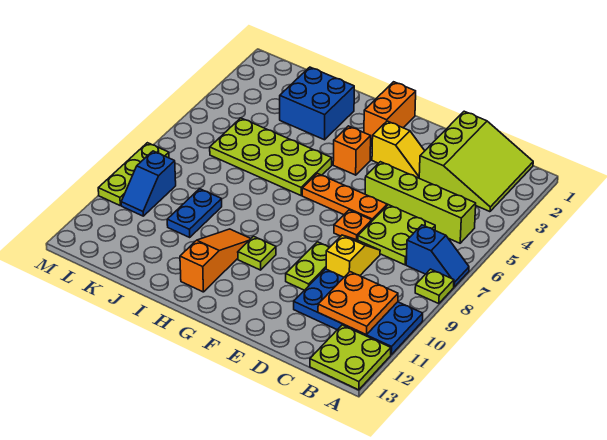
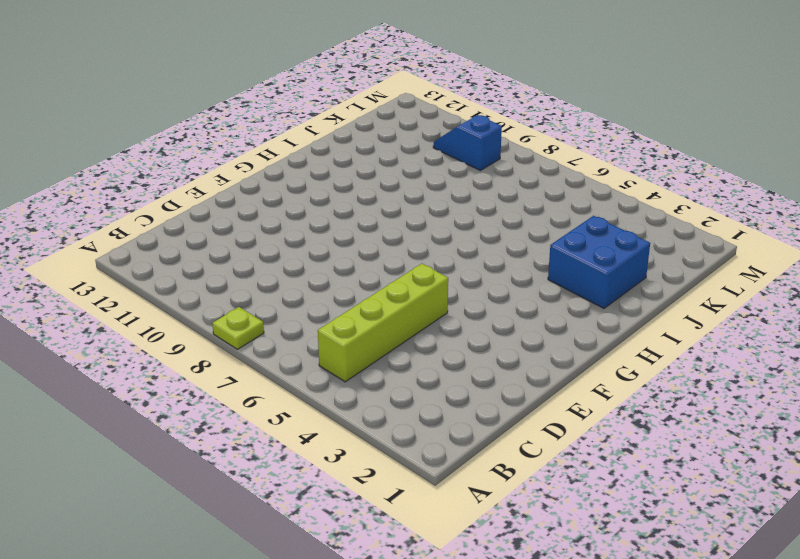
none -> blue 1x2 slope [406,225,469,287]
none -> blue 2x4 plate [294,269,423,354]
none -> lime 2x2 plate [310,325,391,390]

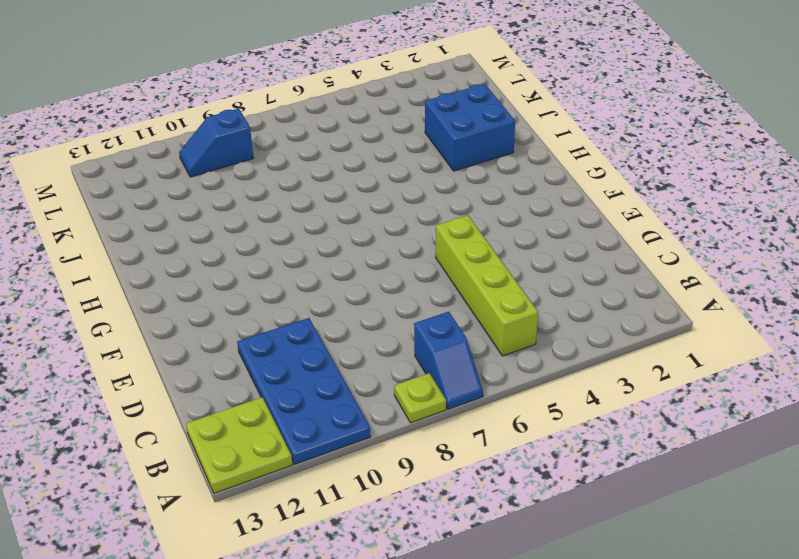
none -> lime 3x3 slope [419,111,533,212]
none -> lime 2x2 plate [358,205,435,265]
none -> yellow 1x2 slope [326,235,380,277]

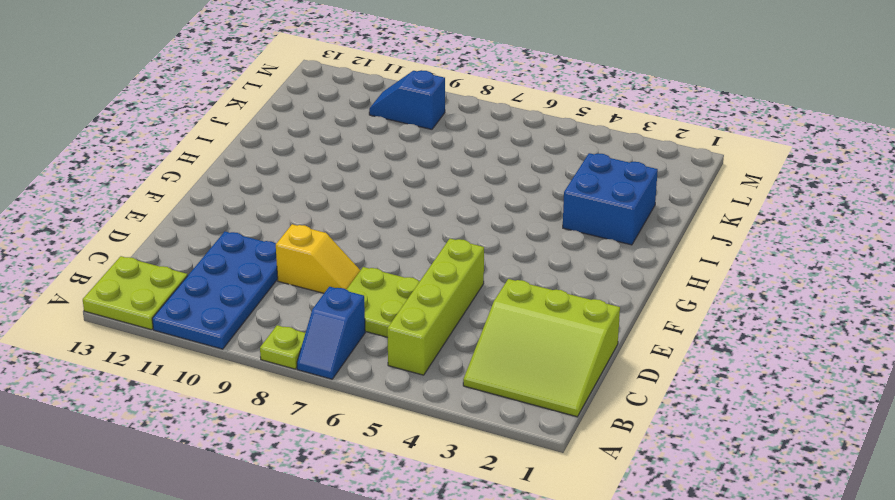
none -> yellow 1x2 slope [372,121,425,178]
none -> orange 1x3 plate [302,173,387,221]
none -> orange 1x1 plate [334,210,372,240]

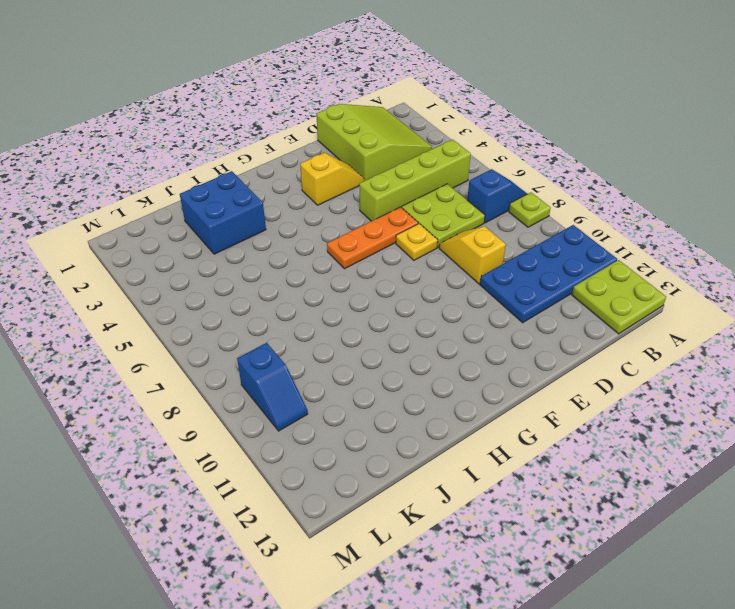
yellow 1x1 plate [396,224,438,260] -> orange 1x1 plate [334,210,372,240]
none -> lime 1x2 plate [286,242,330,290]
none -> orange 1x2 brick [364,82,416,139]
none -> orange 1x1 brick [333,126,371,175]

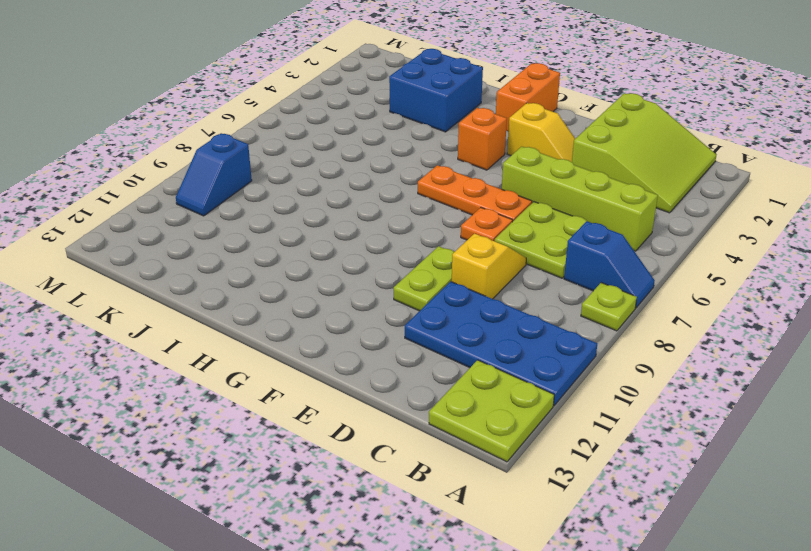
none -> lime 1x1 plate [238,236,276,270]
none -> lime 2x4 plate [210,118,332,195]
none -> orange 1x3 slope [180,229,251,292]

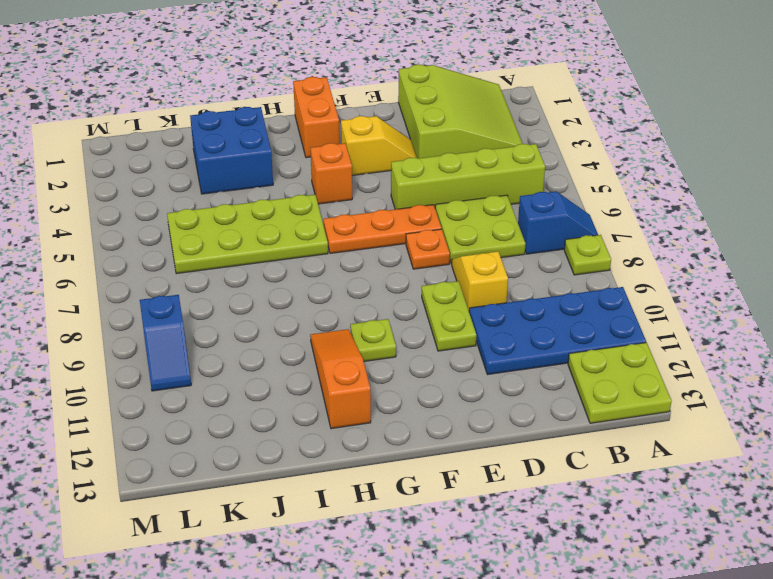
none -> blue 1x2 plate [167,189,222,237]
none -> lime 1x3 plate [98,143,169,205]
none -> orange 2x2 plate [318,272,398,335]

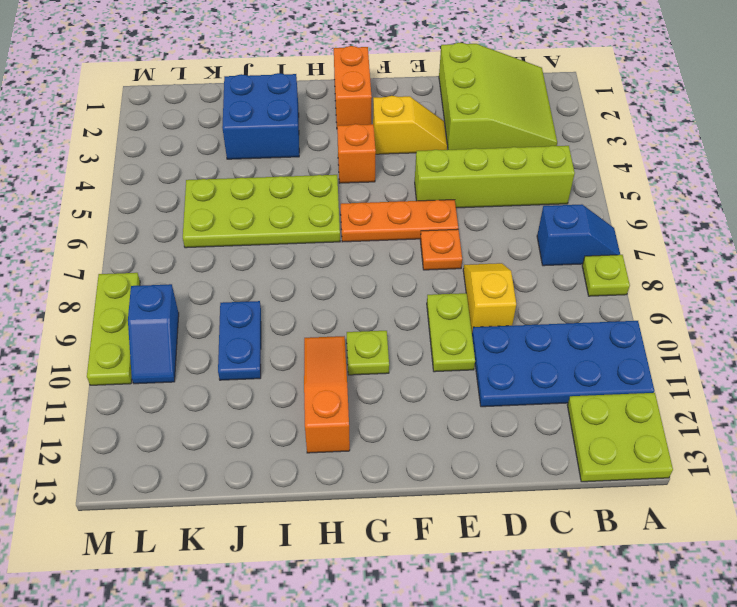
none -> lime 2x2 plate [358,205,435,265]
none -> orange 2x2 plate [318,272,398,335]

